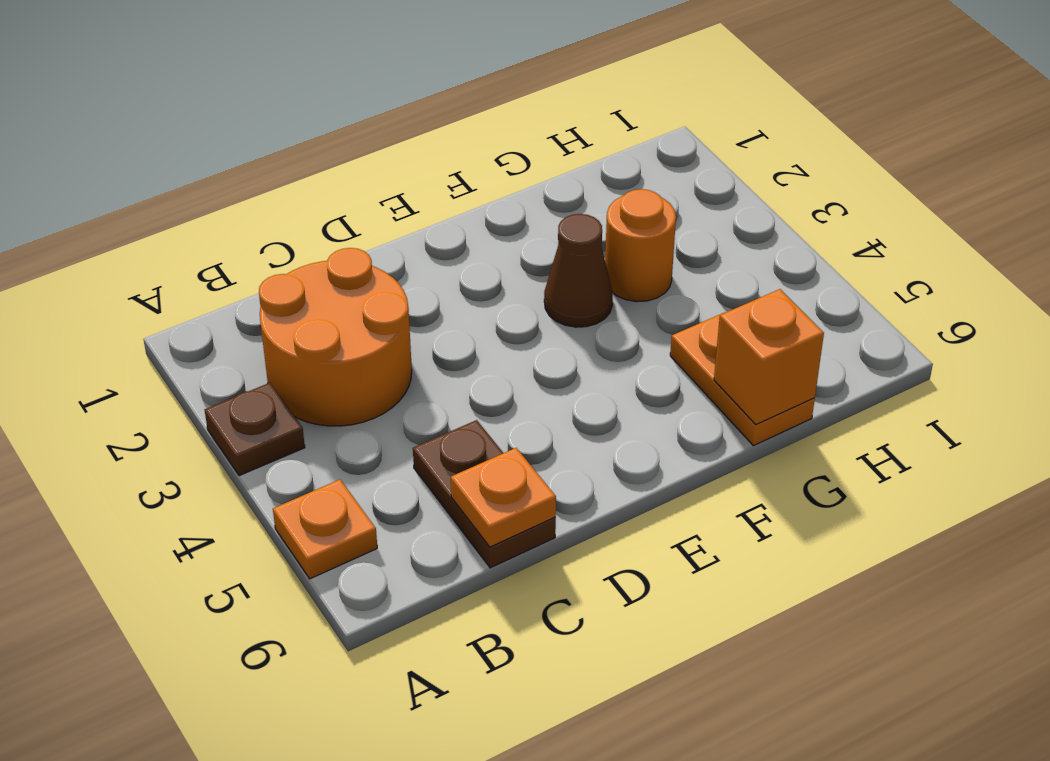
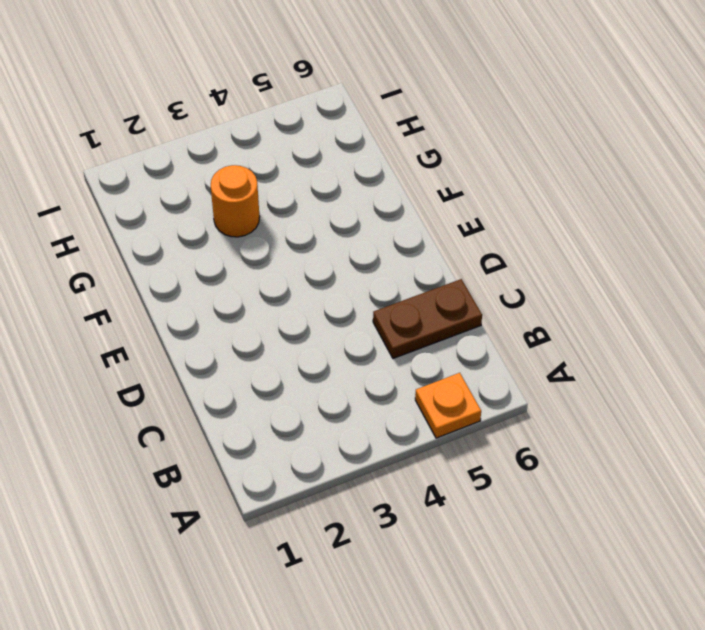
none -> brown 1x1 plate [205,383,305,476]
none -> orange 2x2 round brick [259,248,412,426]

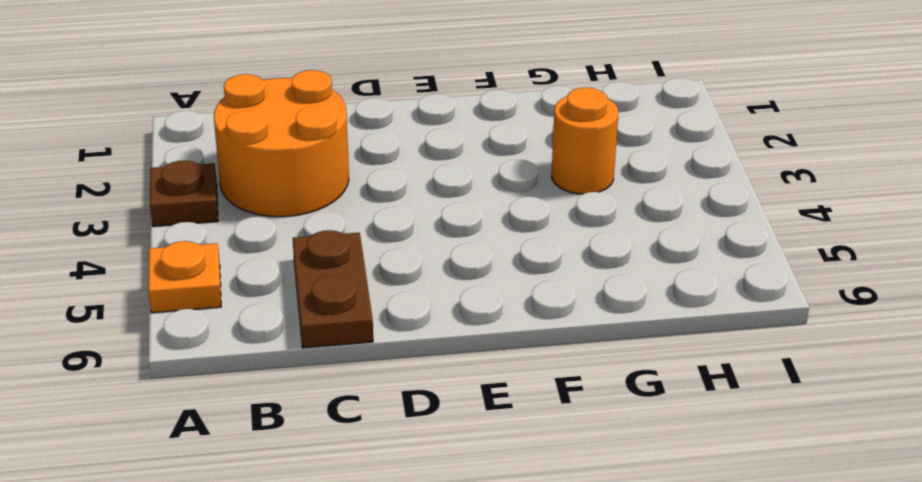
none -> brown 1x1 cone [544,214,613,327]
none -> orange 1x2 plate [670,310,815,446]

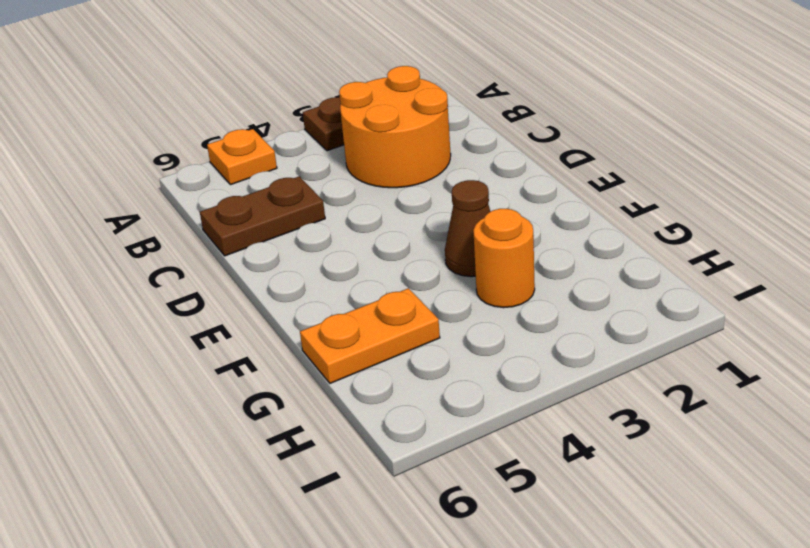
none -> orange 1x1 plate [451,448,556,547]
none -> orange 1x1 brick [714,289,824,424]

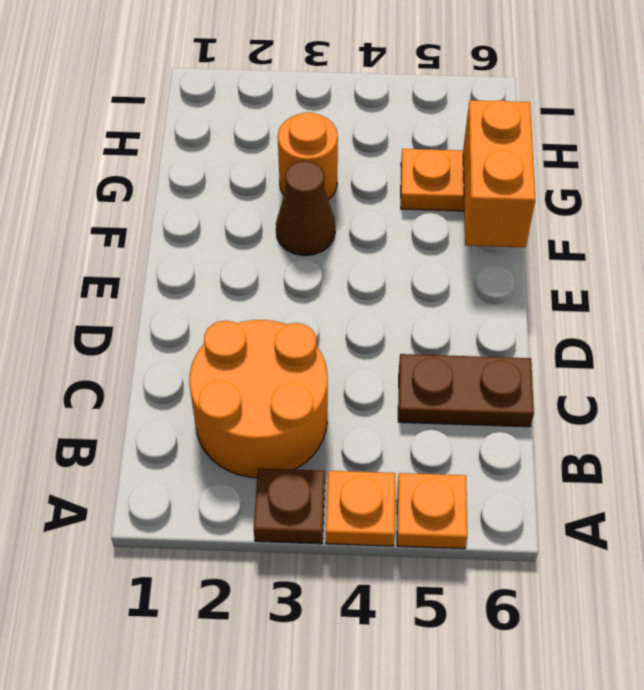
orange 1x1 plate [326,471,395,546] -> orange 1x1 plate moved to [451,448,556,547]
orange 1x2 brick [463,100,535,247] -> orange 1x1 brick [714,289,824,424]

